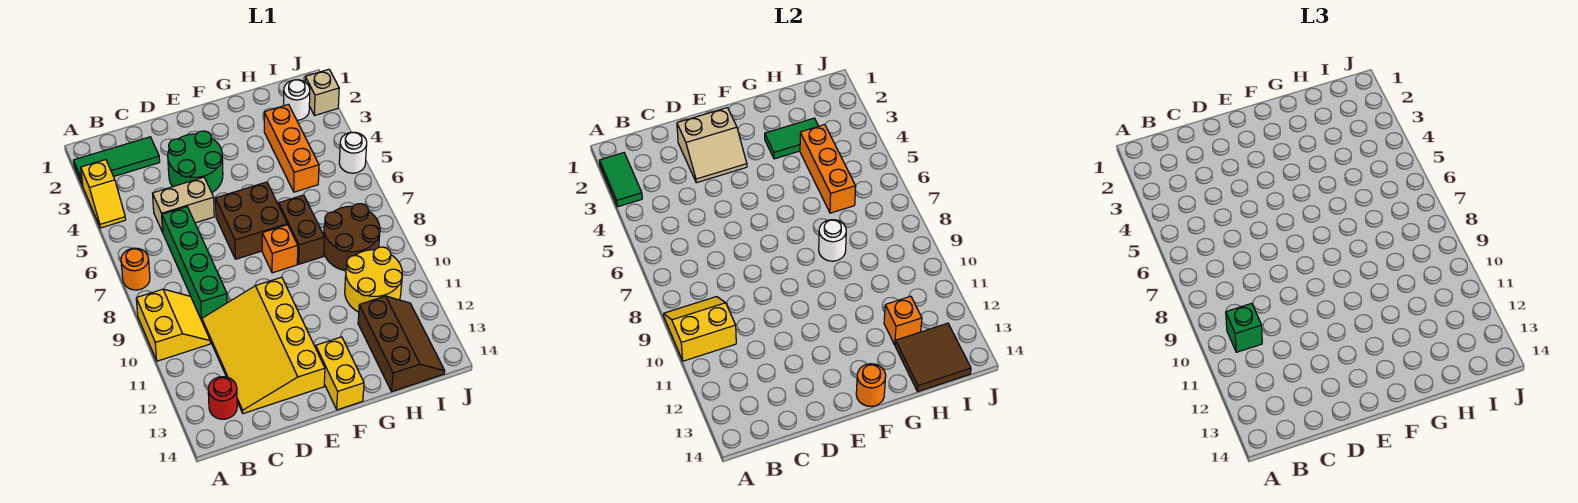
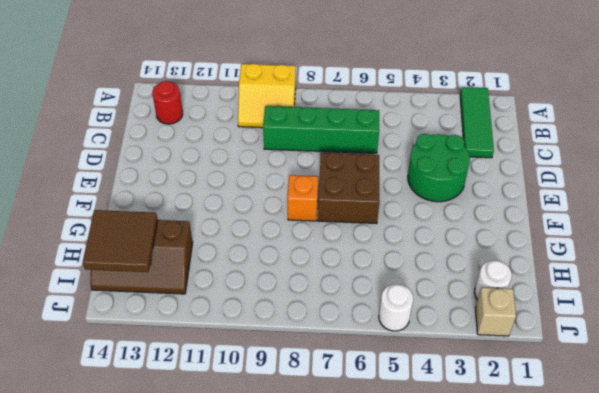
none -> yellow 1x2 slope [81,160,126,228]
none -> orange 1x1 round brick [121,248,150,290]
none -> tan 1x2 brick [152,177,214,232]
none -> yellow 3x4 slope [202,277,325,413]

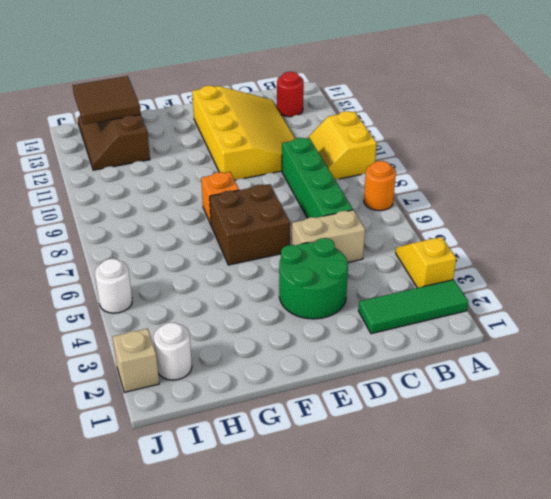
none -> yellow 1x2 brick [316,337,364,410]
none -> brown 1x2 brick [279,195,324,264]
none -> orange 1x3 brick [264,104,319,192]
none -> brown 2x2 round brick [324,204,380,271]

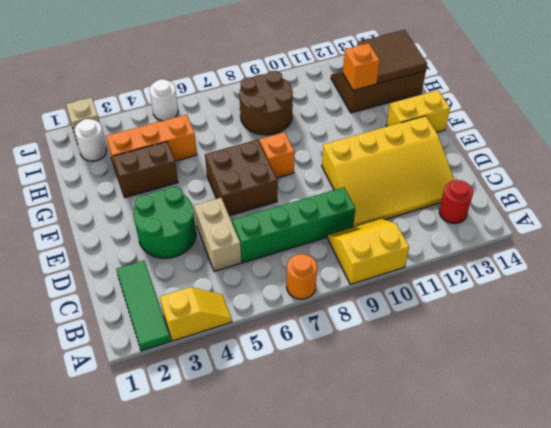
brown 1x2 brick [113,142,178,197] -> brown 1x2 brick moved to [279,195,324,264]
none -> yellow 2x2 round brick [345,247,402,312]
none -> green 1x2 tile [599,153,642,207]
none -> yellow 2x2 slope [664,297,736,361]
none -> tan 2x2 slope [677,108,747,183]

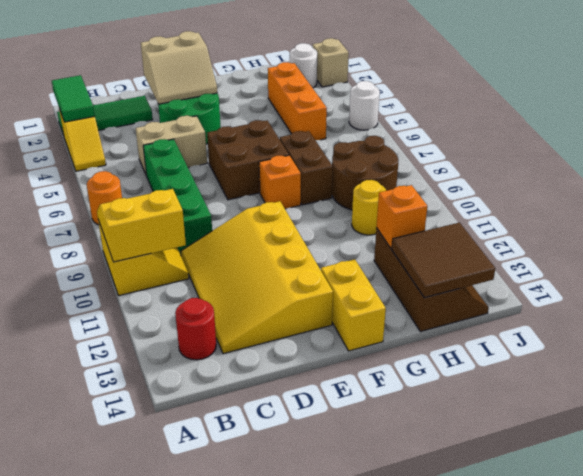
yellow 1x1 round brick [352,180,386,235] -> yellow 2x2 round brick [345,247,402,312]
none -> orange 1x1 round brick [856,364,886,406]
none -> green 1x2 tile [765,118,818,159]
none -> white 1x1 round brick [819,220,846,261]
none -> orange 1x3 brick [800,125,856,213]

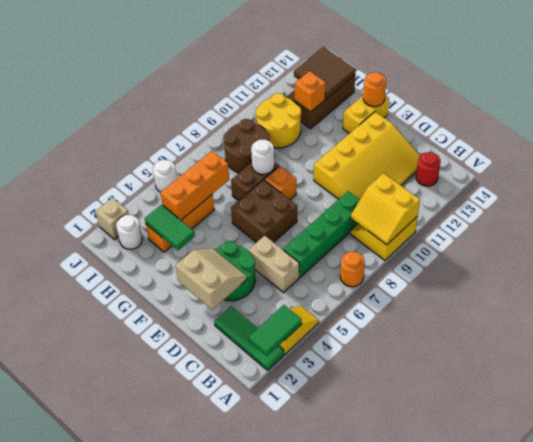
none -> green 1x1 brick [1226,303,1262,352]

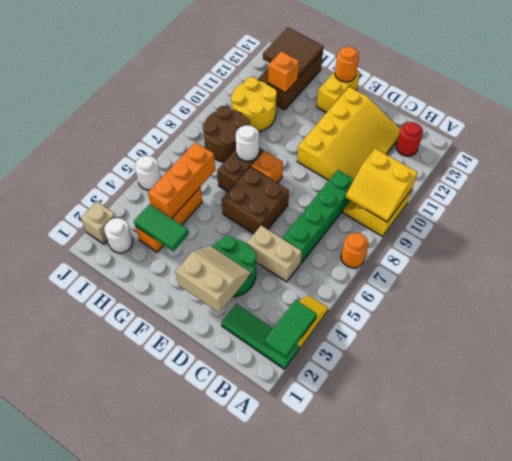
none -> green 1x1 brick [1226,303,1262,352]

